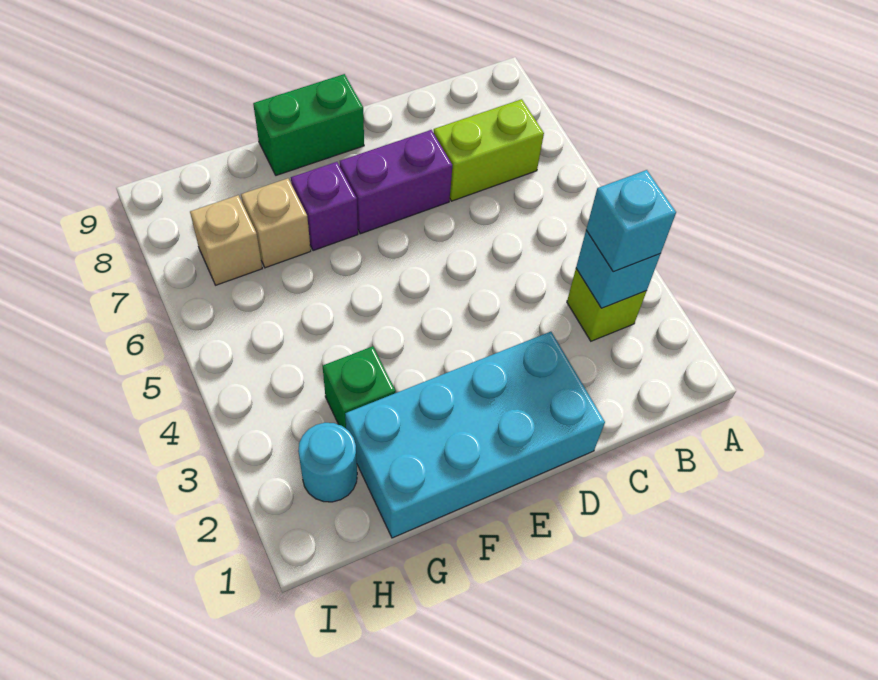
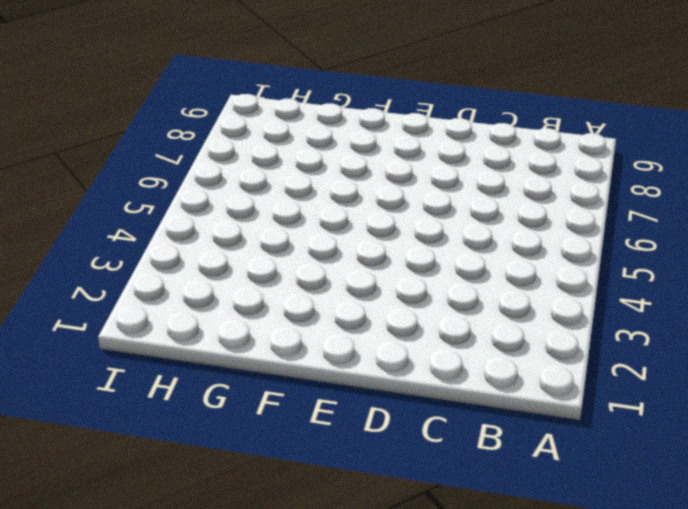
none -> lime 1x1 brick [567,269,646,341]
none -> lime 1x2 brick [434,99,544,201]
none -> cyan 2x4 brick [345,332,605,538]

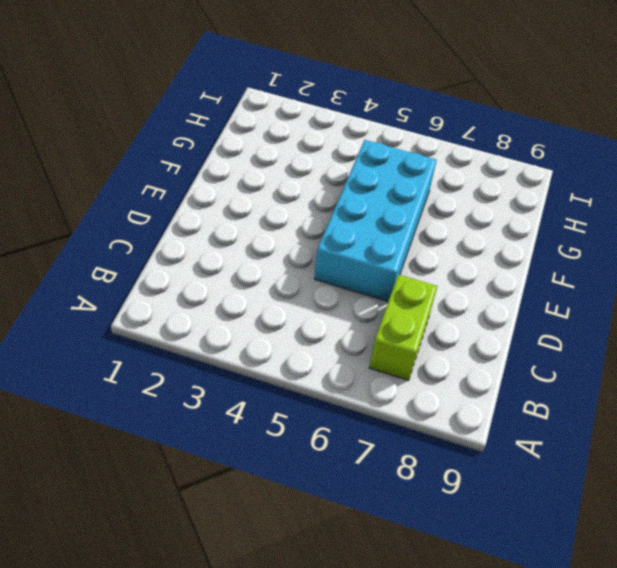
cyan 2x4 brick [314,140,436,301] -> cyan 2x4 brick moved to [345,332,605,538]
none -> lime 1x1 brick [567,269,646,341]
none -> purple 1x2 brick [340,130,452,234]
none -> green 1x2 brick [253,74,364,175]

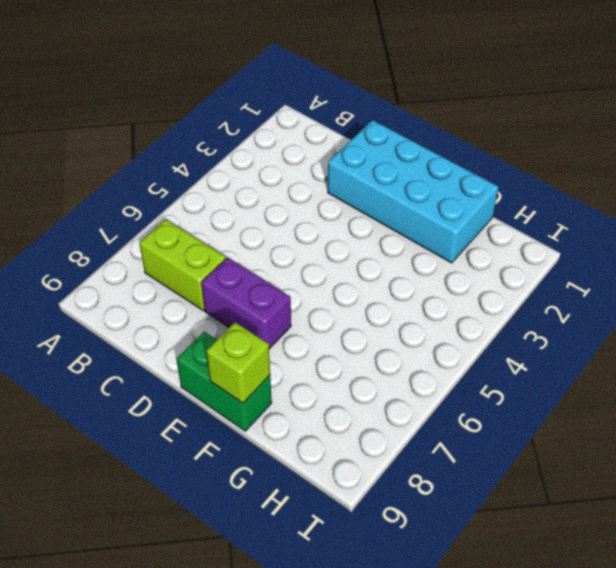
lime 1x1 brick [206,322,270,403] -> lime 1x1 brick moved to [567,269,646,341]
none -> purple 1x1 brick [291,162,358,251]
none -> green 1x1 brick [323,346,396,428]
none -> tan 1x1 brick [241,178,311,268]

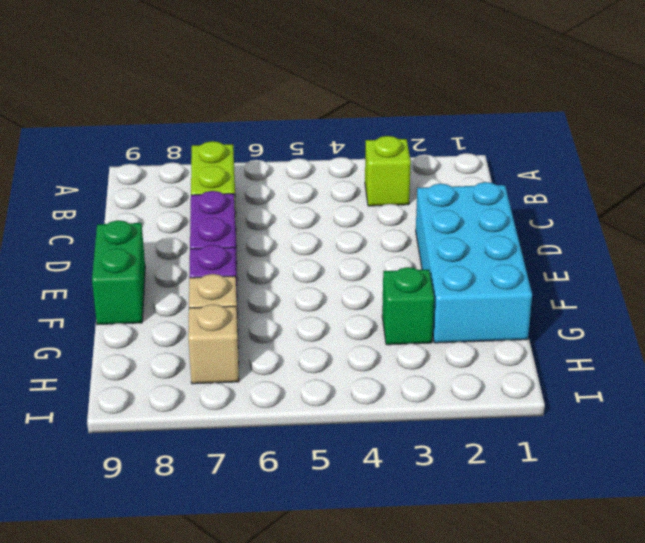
none -> cyan 1x1 round brick [298,423,357,502]
none -> cyan 1x1 brick [576,231,660,308]
none -> cyan 1x1 brick [586,170,676,272]

